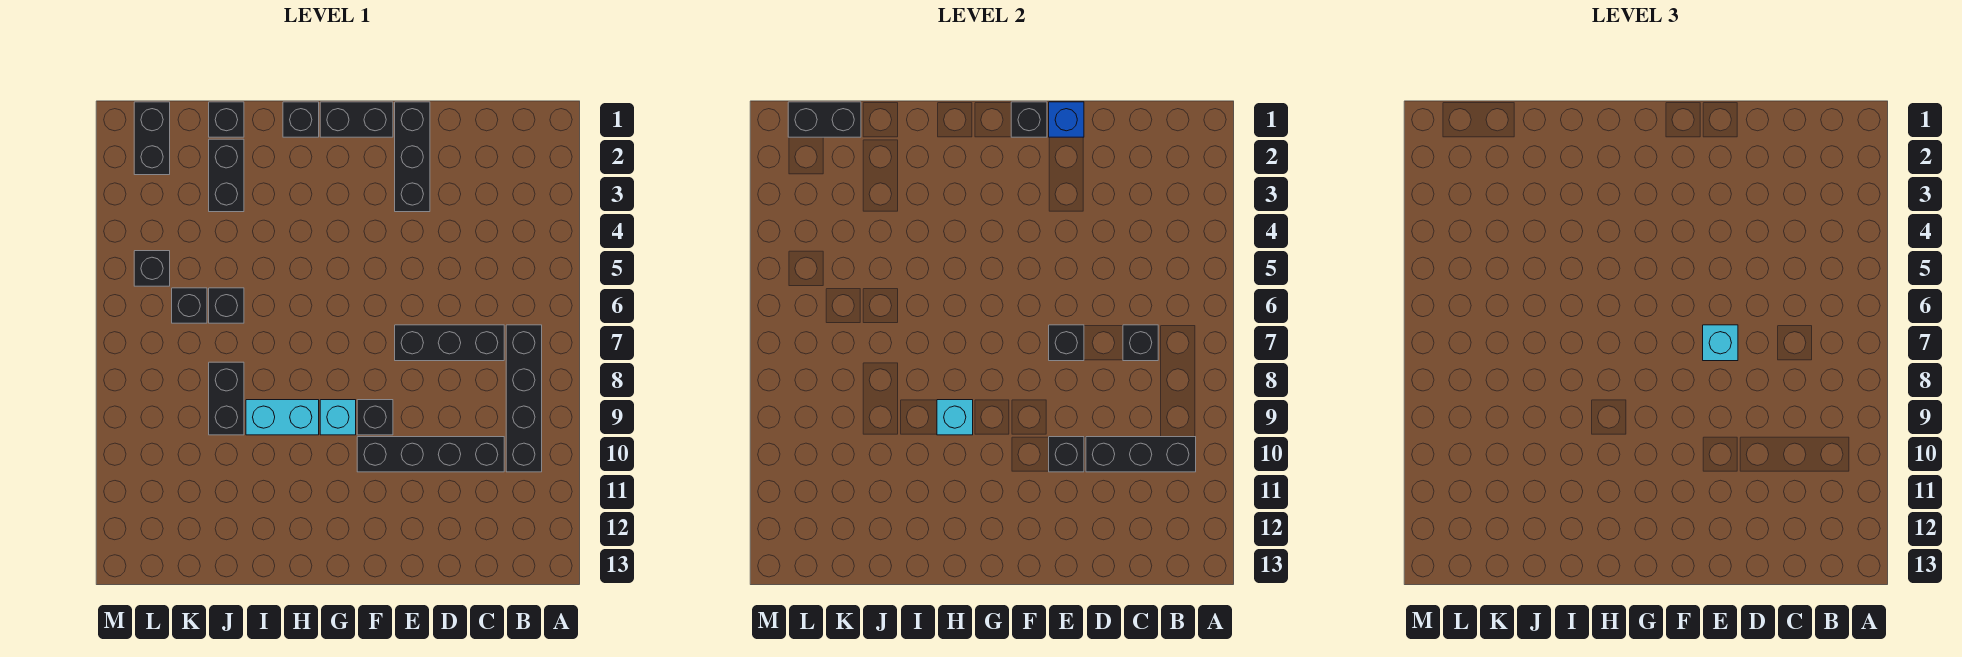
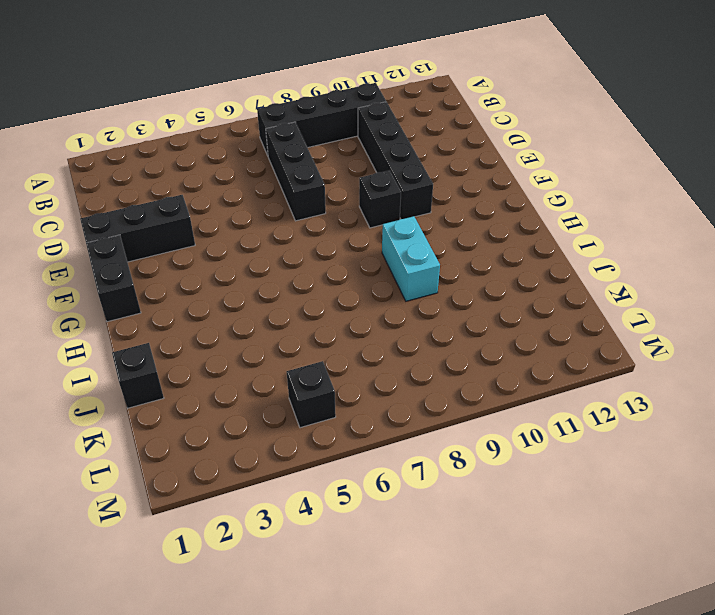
none -> cyan 1x1 brick [320,400,356,435]
none -> black 1x1 brick [283,102,319,137]
none -> black 1x2 brick [209,139,244,212]

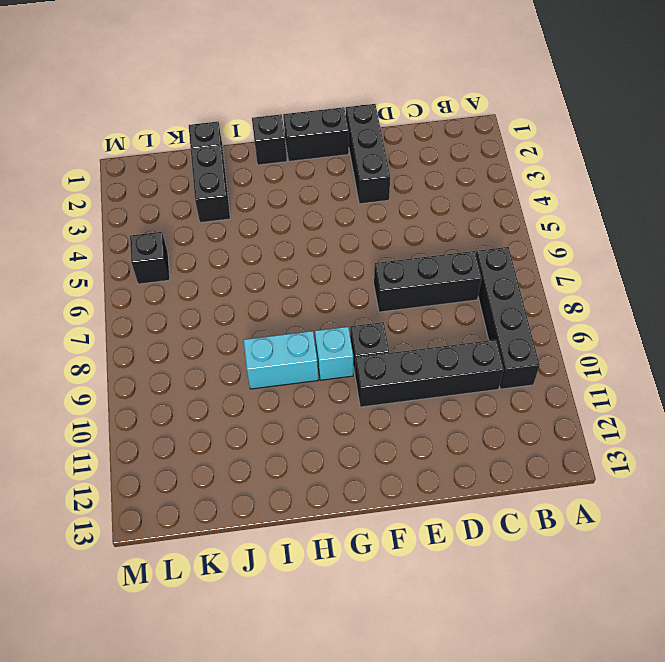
none -> black 1x1 brick [209,288,244,323]
none -> black 1x2 brick [209,362,244,435]
none -> black 1x1 brick [172,288,207,323]

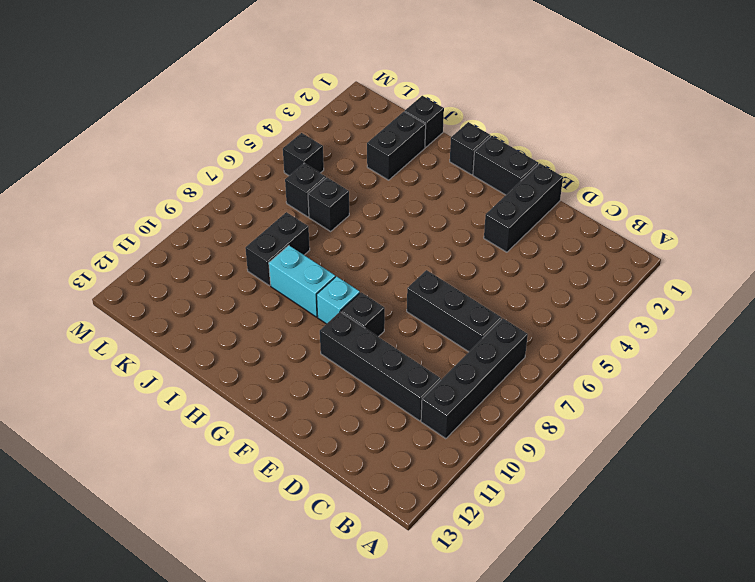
none -> black 1x2 brick [134,102,170,175]
none -> black 1x3 brick [1086,437,1196,472]
none -> black 1x1 brick [1123,325,1158,361]

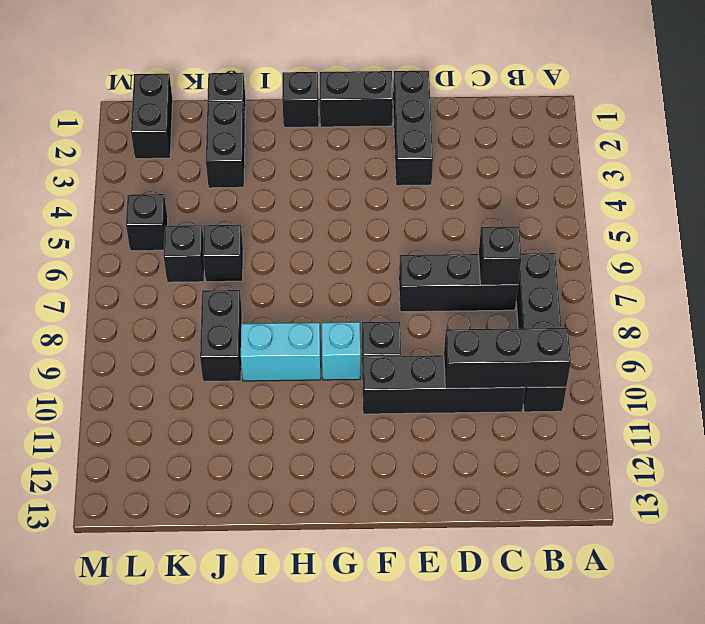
none -> blue 1x1 brick [1049,102,1084,137]
none -> black 1x1 brick [1049,325,1084,361]
none -> black 1x1 brick [1049,437,1084,472]

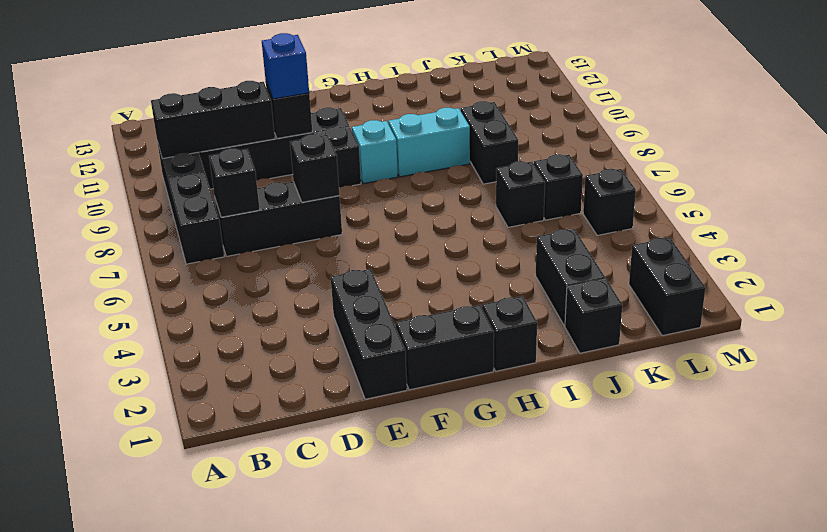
blue 1x1 brick [262,33,309,99] -> blue 1x1 brick moved to [1049,102,1084,137]
none -> black 1x1 brick [1011,102,1047,137]
none -> cyan 1x1 brick [937,400,973,435]
none -> black 1x2 brick [788,102,861,137]

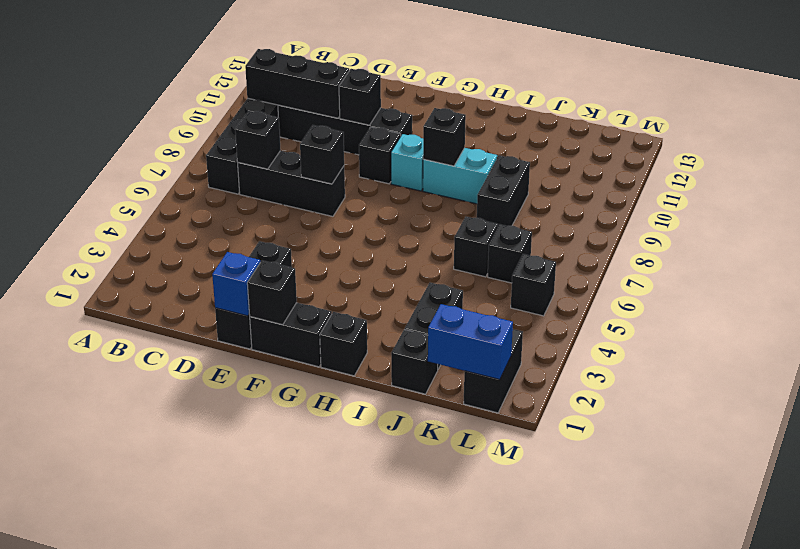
black 1x1 brick [423,108,466,166] -> cyan 1x1 brick [937,400,973,435]
blue 1x2 brick [428,304,513,380] -> black 1x2 brick [788,102,861,137]
none -> cyan 1x1 brick [1703,325,1738,361]

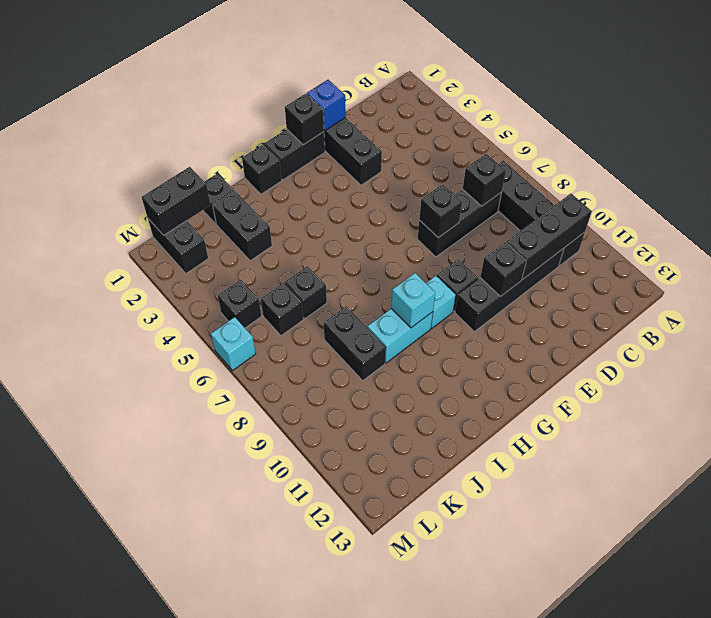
cyan 1x1 brick [211,317,256,371] -> cyan 1x1 brick moved to [1703,325,1738,361]

